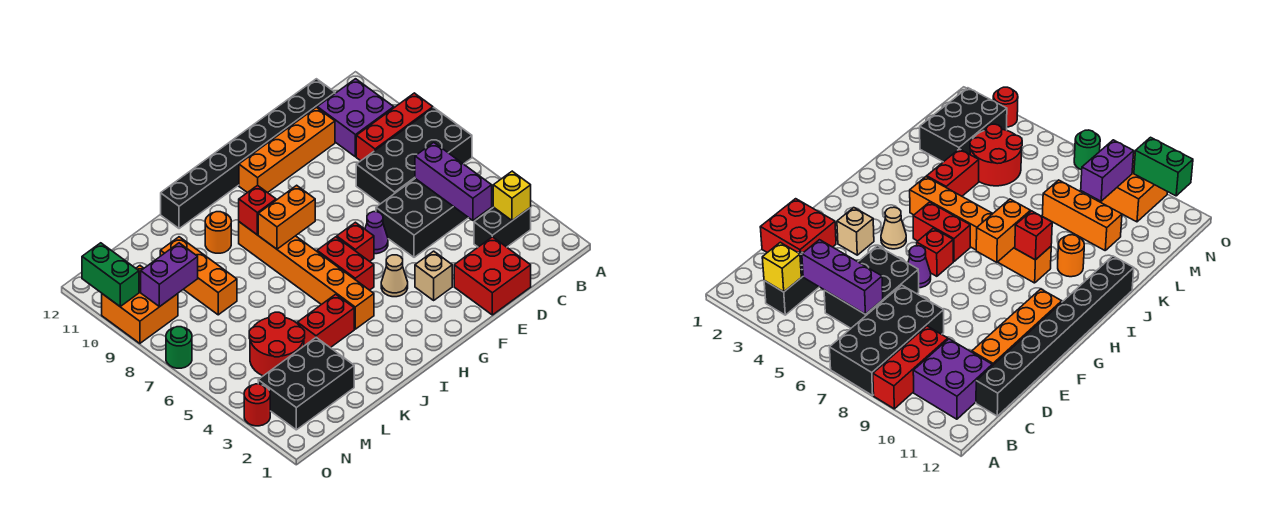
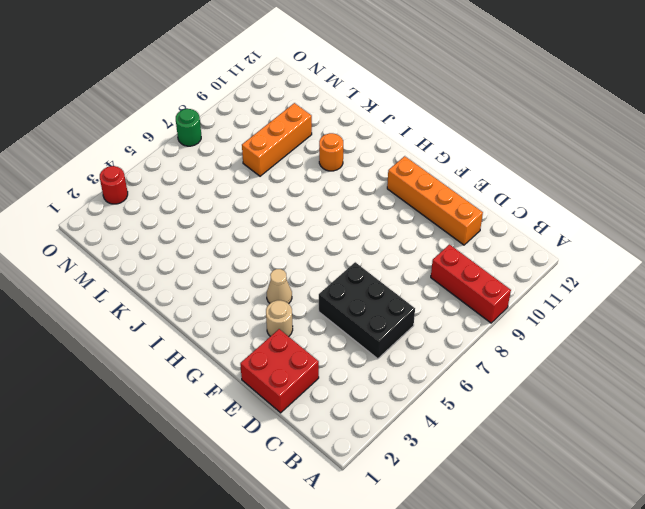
tan 1x1 round brick [266,300,293,337] -> tan 1x1 brick [415,251,452,300]
none -> black 2x4 brick [356,108,472,204]
none -> black 1x2 brick [474,207,531,247]
none -> purple 2x2 brick [317,79,394,157]

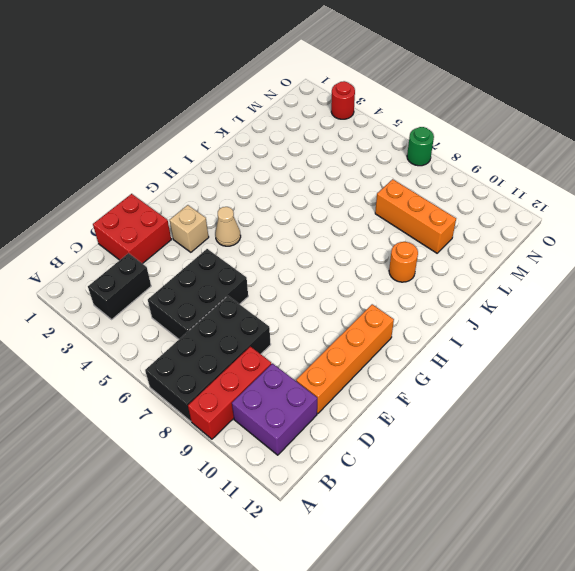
none -> black 1x8 brick [161,79,335,229]
none -> purple 1x1 cone [365,212,388,254]
none -> red 1x1 brick [337,222,374,261]

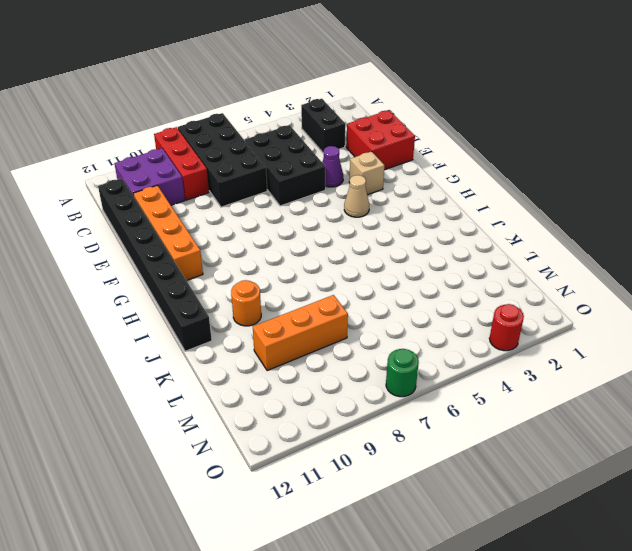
purple 1x1 cone [322,146,343,187] -> purple 1x1 cone moved to [365,212,388,254]
none -> red 1x1 brick [337,222,374,261]
none -> red 1x2 brick [317,237,374,290]
none -> orange 1x6 brick [239,222,374,329]

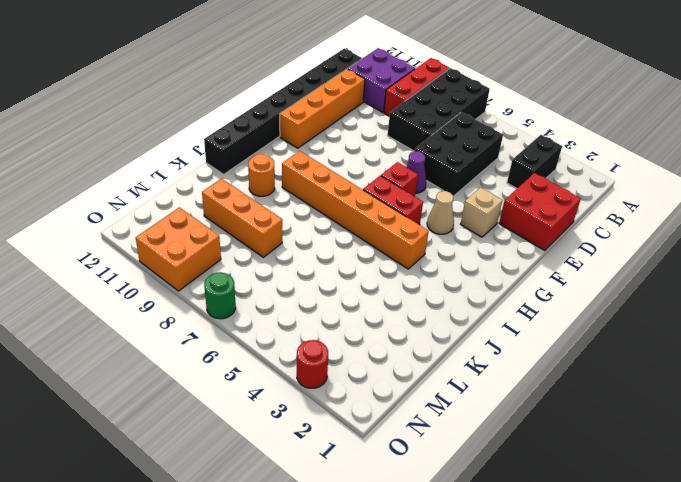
none -> red 1x2 brick [297,294,354,348]
none -> black 2x3 brick [258,338,354,430]
none -> red 2x2 round brick [249,312,305,376]

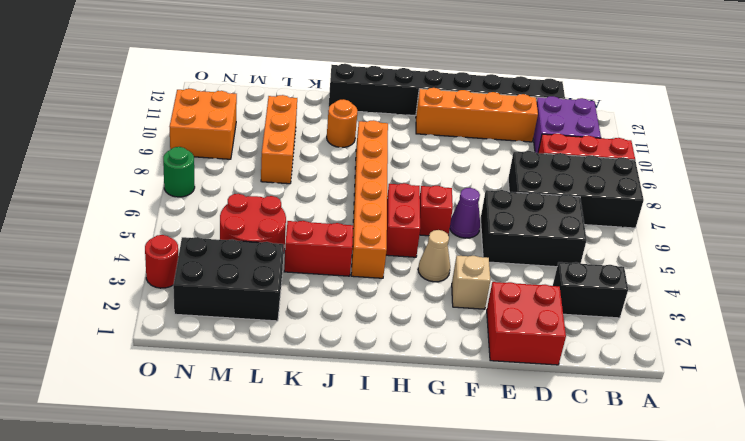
none -> yellow 1x1 brick [493,171,531,221]
none -> purple 1x3 brick [415,143,492,220]
none -> orange 1x2 brick [258,185,315,249]

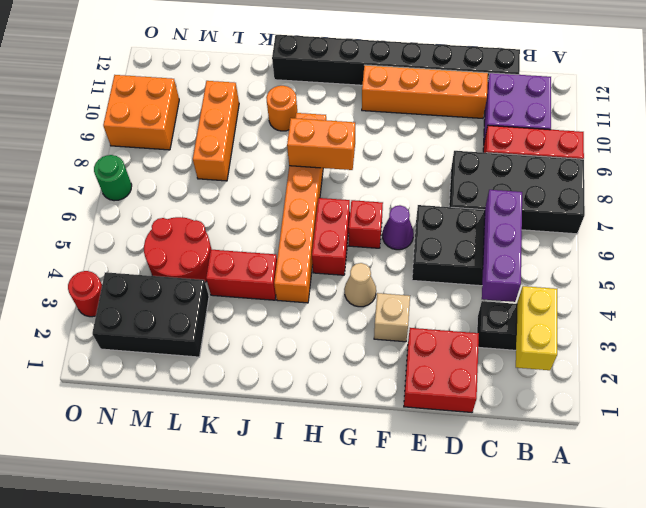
yellow 1x2 brick [516,286,557,370] -> yellow 1x1 brick [493,171,531,221]
none -> red 1x1 brick [239,185,276,235]
none -> purple 1x2 brick [141,243,198,307]
none -> green 1x2 brick [82,243,139,306]

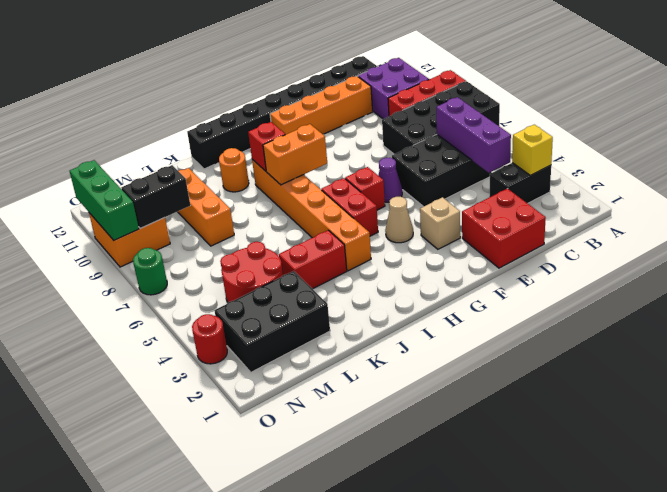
black 1x2 brick [121,165,190,228] -> purple 1x2 brick [141,243,198,307]
green 1x3 brick [70,160,139,240] -> green 1x2 brick [82,243,139,306]

